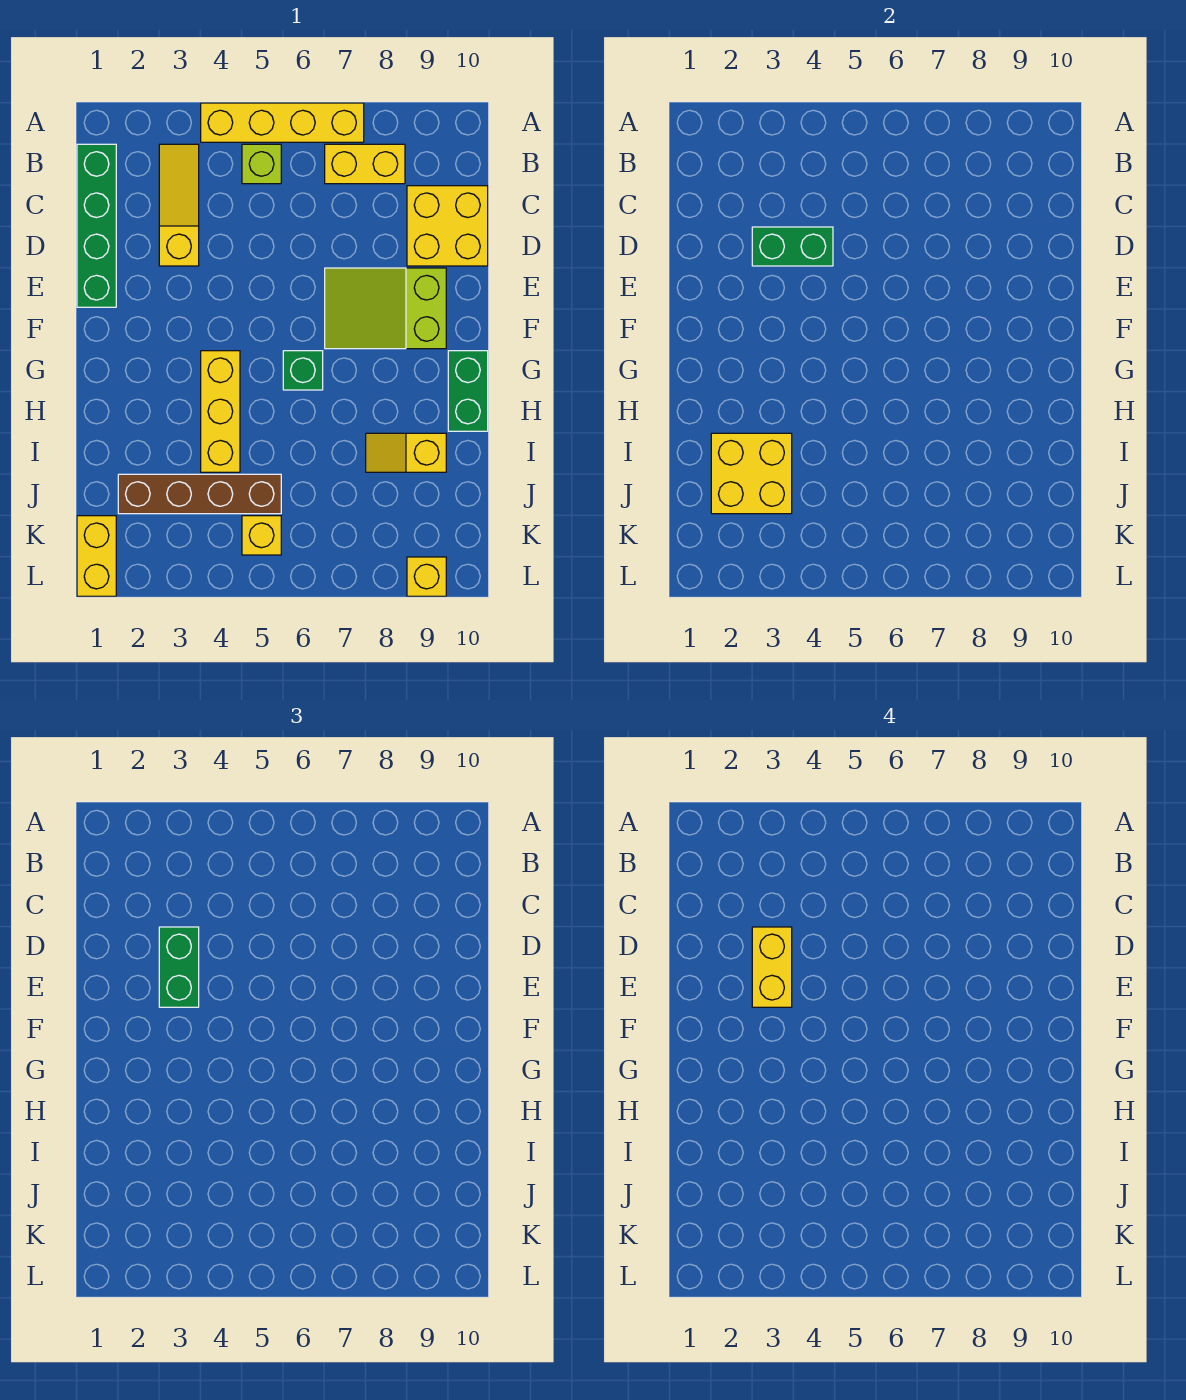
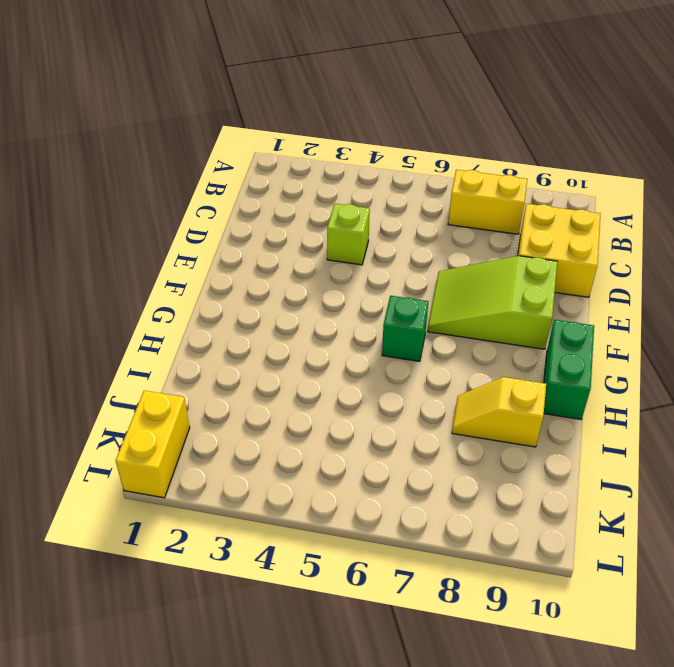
lime 1x1 brick [327,204,370,265] -> lime 1x1 brick moved to [242,144,281,184]
none -> yellow 1x4 brick [201,103,364,142]
none -> green 1x4 brick [77,144,116,307]
none -> yellow 1x3 slope [159,144,199,266]

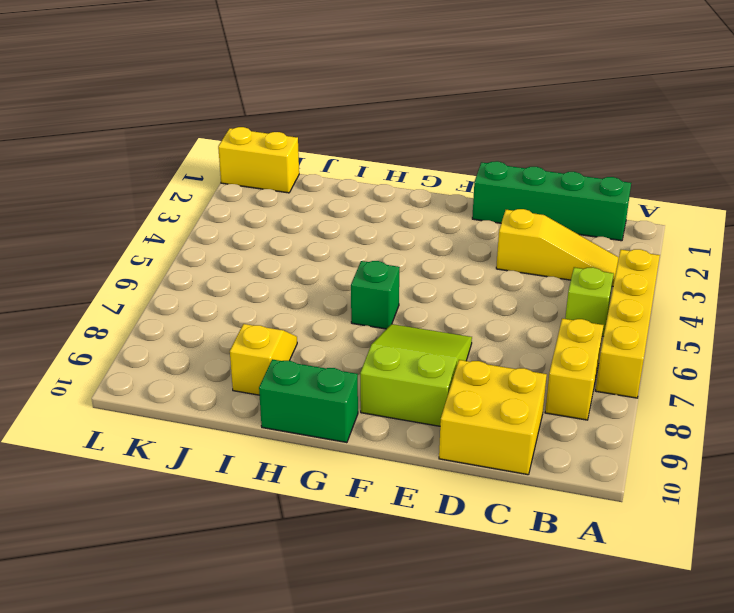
none -> yellow 1x3 brick [201,351,240,472]
none -> brown 1x4 brick [118,474,281,514]
none -> yellow 1x1 brick [242,516,281,555]

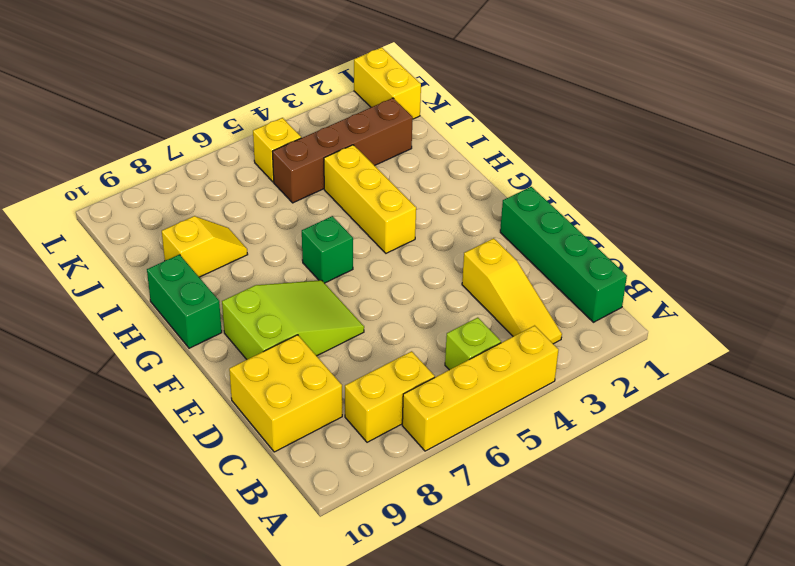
none -> yellow 1x1 brick [407,557,446,596]
none -> green 1x2 brick [752,227,833,266]
none -> yellow 2x2 brick [711,433,792,514]

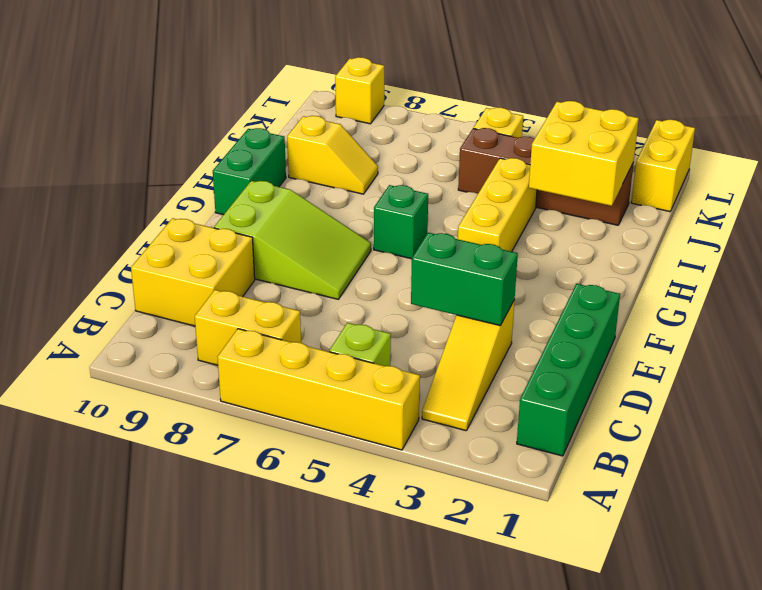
none -> green 1x2 brick [159,927,199,1007]
none -> yellow 1x2 brick [752,927,792,1007]

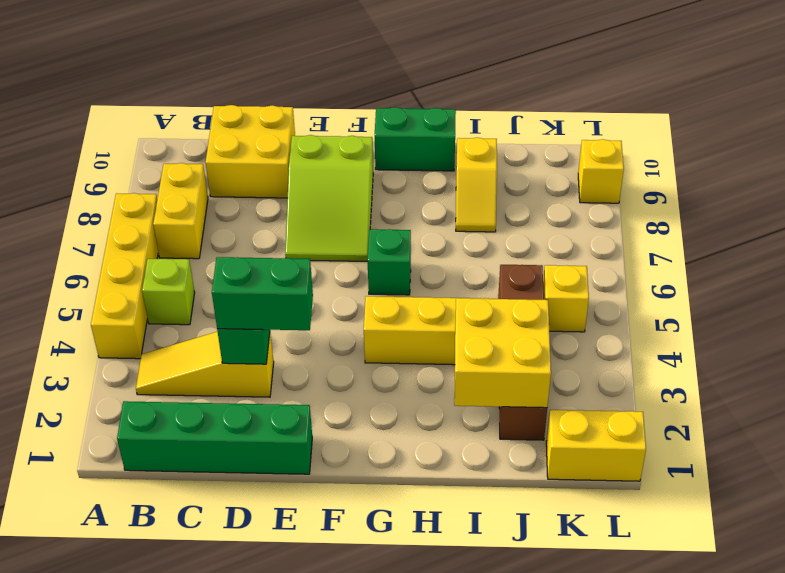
none -> yellow 1x2 brick [752,927,792,1007]

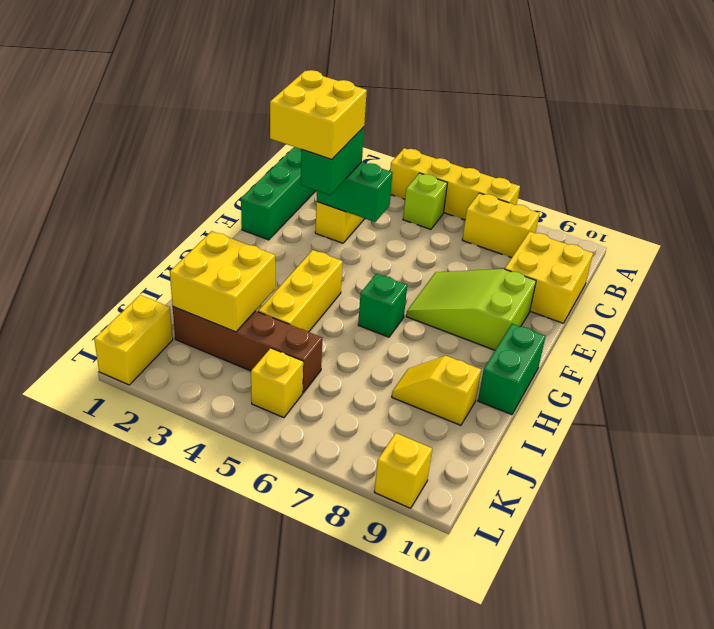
yellow 2x2 brick [270,70,367,159] -> yellow 1x2 brick [752,927,792,1007]

